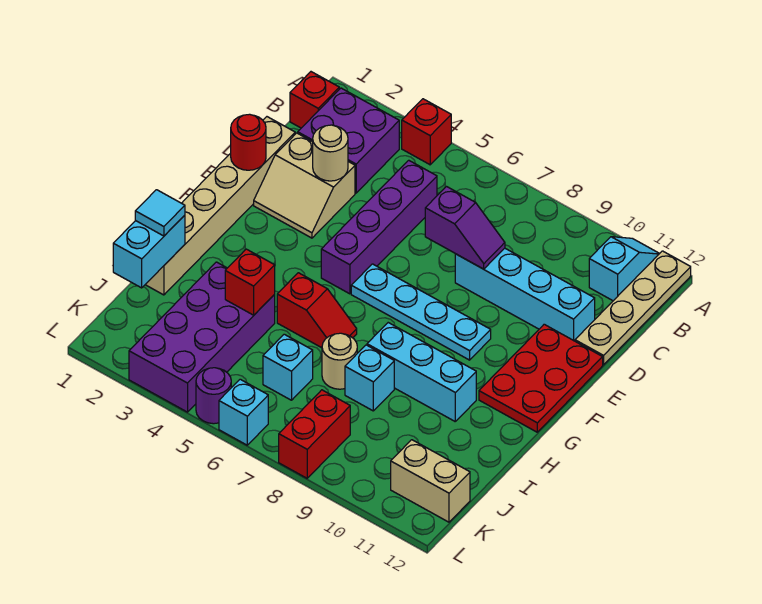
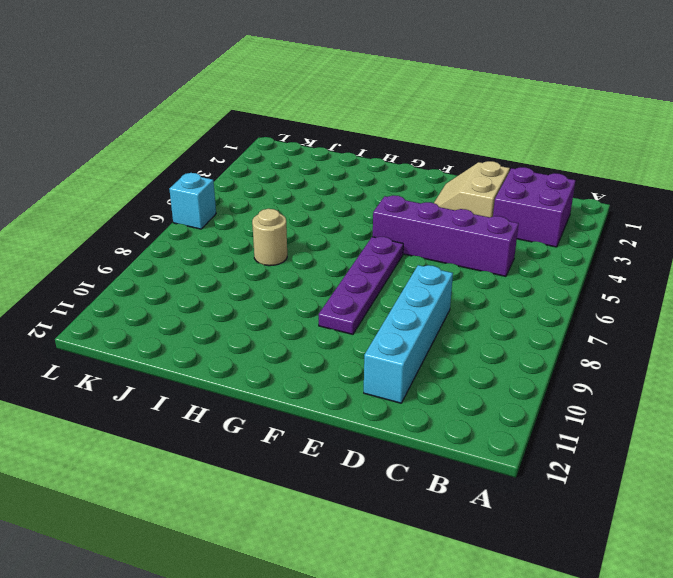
purple 1x4 plate [319,237,403,334] -> cyan 1x4 plate [351,264,491,360]
none -> red 1x1 brick [402,99,451,165]
none -> cyan 1x2 slope [589,237,660,301]
none -> tan 1x4 plate [575,251,691,365]

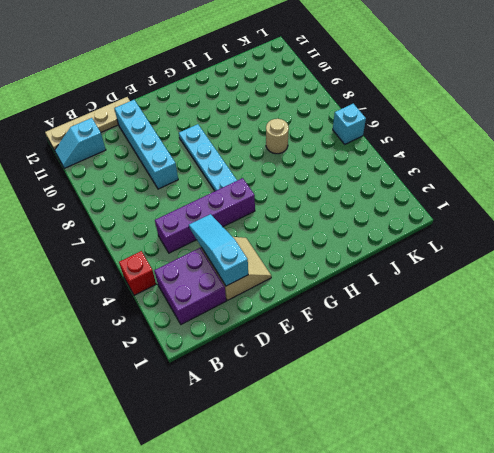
cyan 1x3 slope [189,214,248,286] -> tan 1x1 round brick [313,125,348,181]
none -> red 1x1 brick [290,72,339,128]
none -> tan 1x6 brick [145,117,295,295]
none -> red 2x3 plate [479,324,603,432]

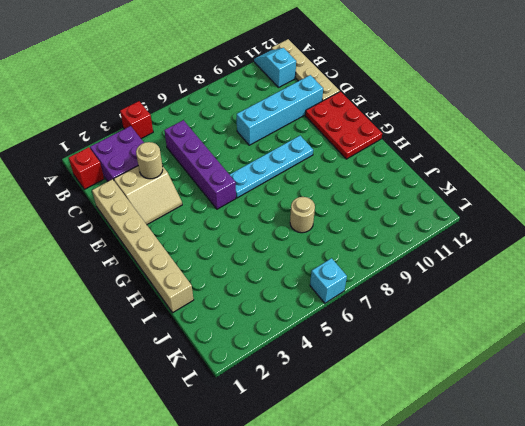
none -> red 1x2 slope [277,273,357,348]
none -> cyan 1x3 brick [367,323,476,421]
none -> purple 2x4 brick [129,262,275,412]

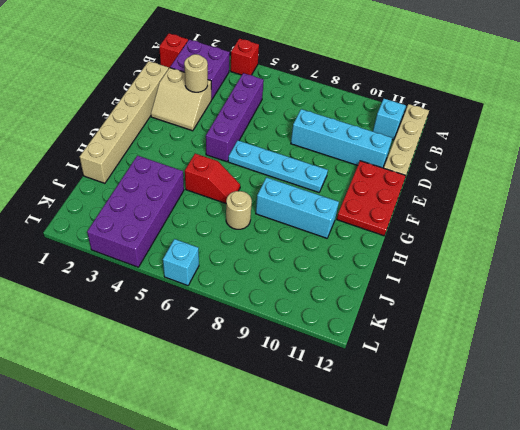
none -> cyan 1x1 brick [345,345,394,411]
none -> cyan 1x1 brick [263,334,313,400]
none -> red 1x2 brick [279,390,350,478]

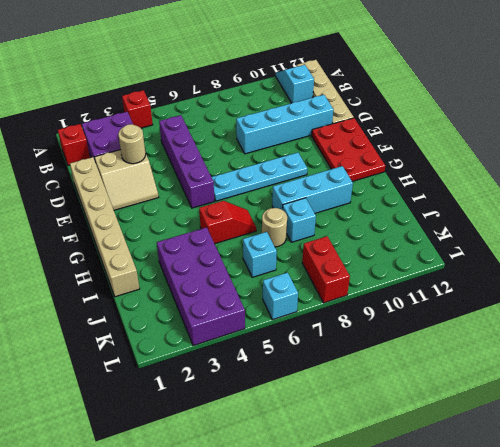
none -> tan 1x2 brick [391,440,470,522]
none -> purple 1x1 round brick [196,368,231,424]
none -> purple 1x2 slope [425,187,505,269]

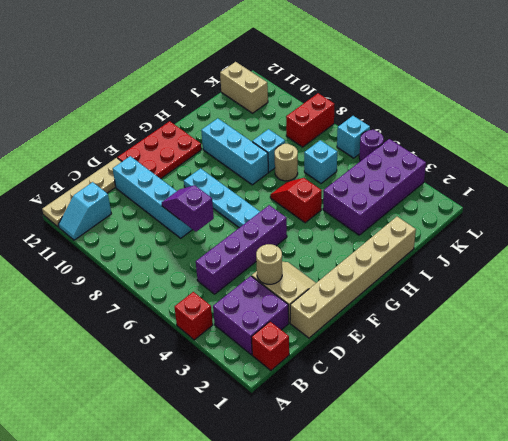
none -> red 1x1 round brick [231,114,266,170]
none -> cyan 1x2 brick [113,215,185,288]
none -> red 1x1 brick [225,249,275,315]

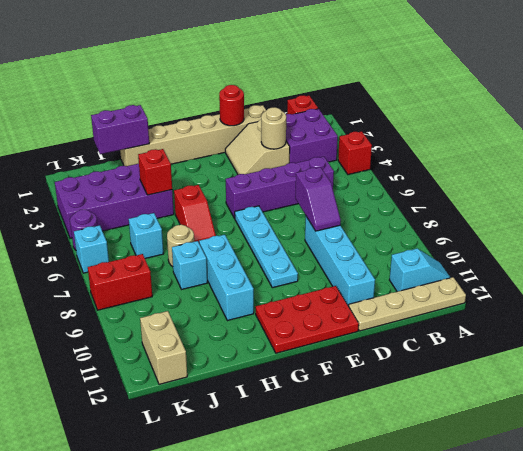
purple 1x2 brick [91,105,149,154] -> cyan 1x2 brick [113,215,185,288]
none -> cyan 1x1 tile [135,190,185,236]

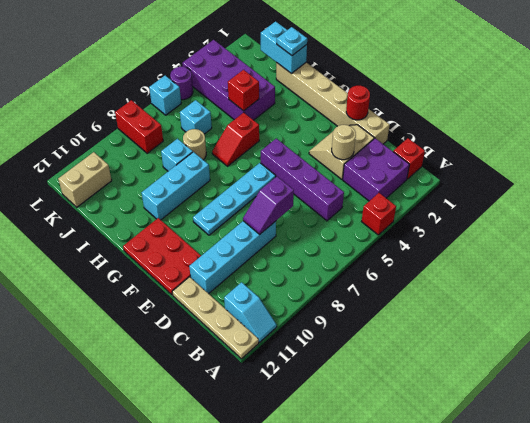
cyan 1x1 plate [277,27,307,56] -> cyan 1x1 tile [135,190,185,236]

